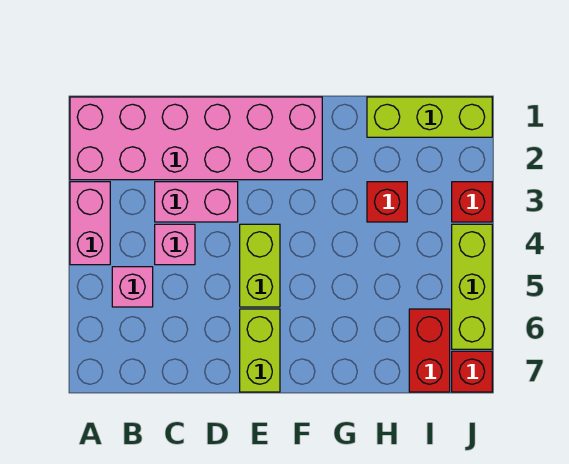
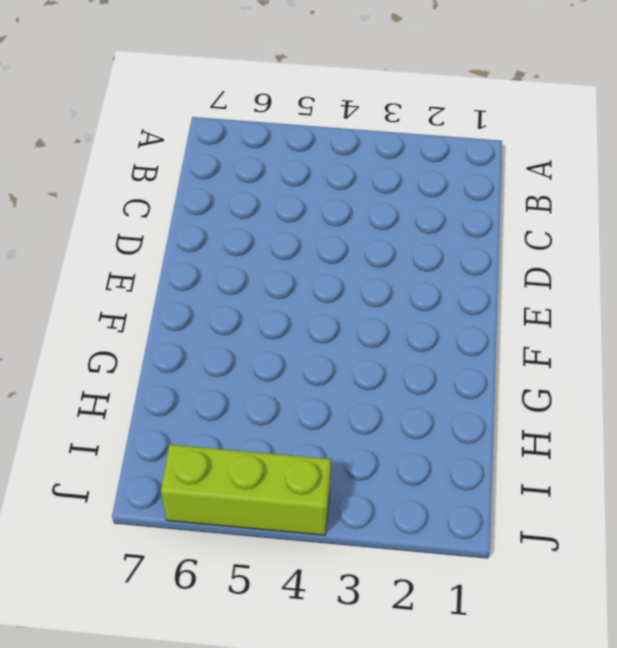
none -> pink 2x6 brick [70,97,322,180]
none -> pink 1x2 brick [70,182,110,265]
none -> pink 1x1 brick [112,267,153,307]

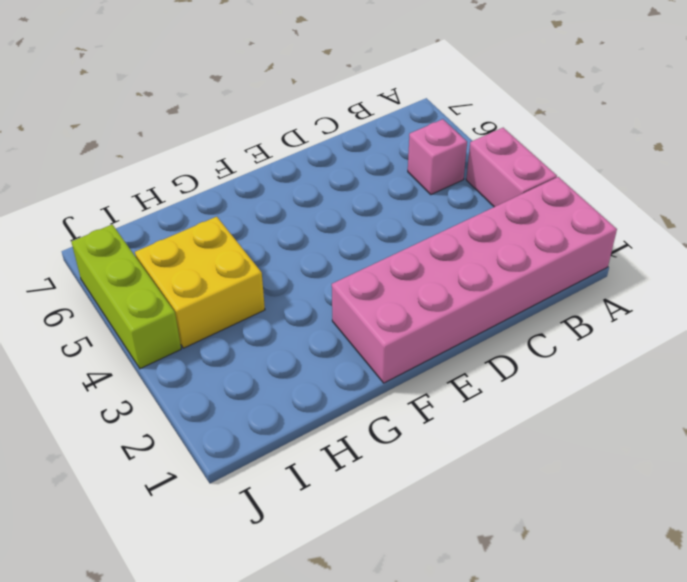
yellow 2x2 brick [135,217,265,348] -> none
none -> pink 1x2 brick [155,182,238,222]
none -> pink 1x1 brick [155,224,195,265]
none -> lime 1x2 brick [240,224,280,307]

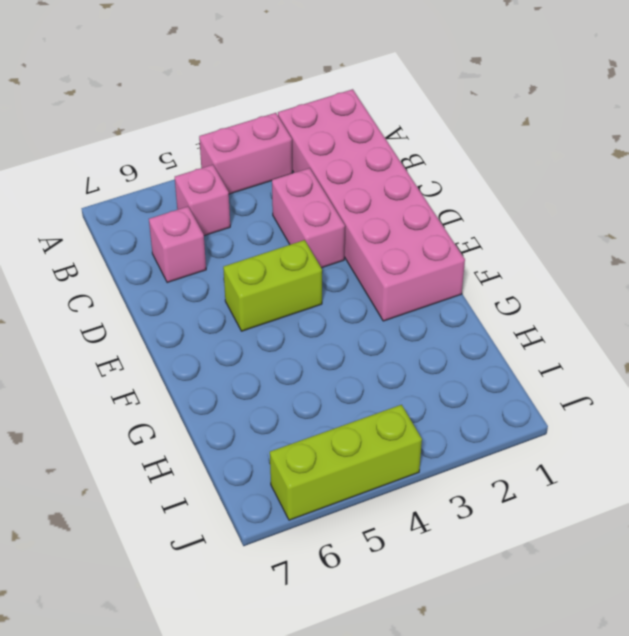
pink 1x1 brick [149,207,206,283] -> pink 1x1 brick moved to [155,224,195,265]
none -> lime 1x2 brick [240,309,280,392]
none -> lime 1x3 brick [367,97,492,137]
none -> red 1x1 brick [367,182,407,222]

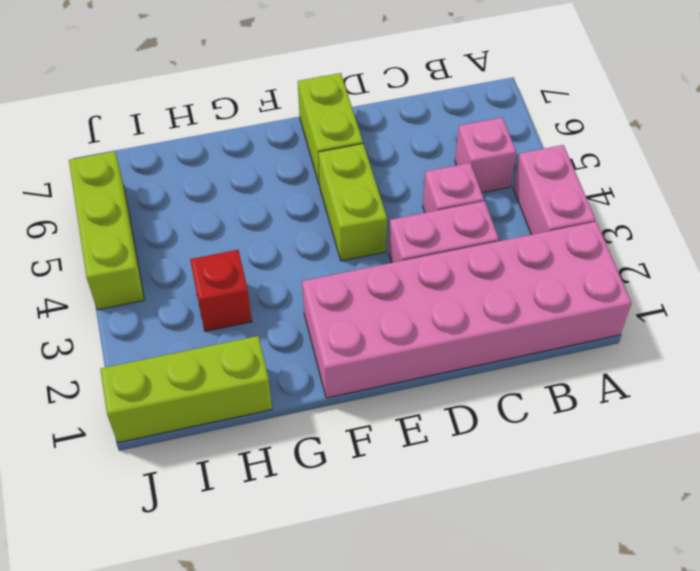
none -> red 1x2 brick [409,309,450,392]
none -> red 1x1 brick [452,182,492,222]
none -> red 1x1 brick [452,351,492,392]

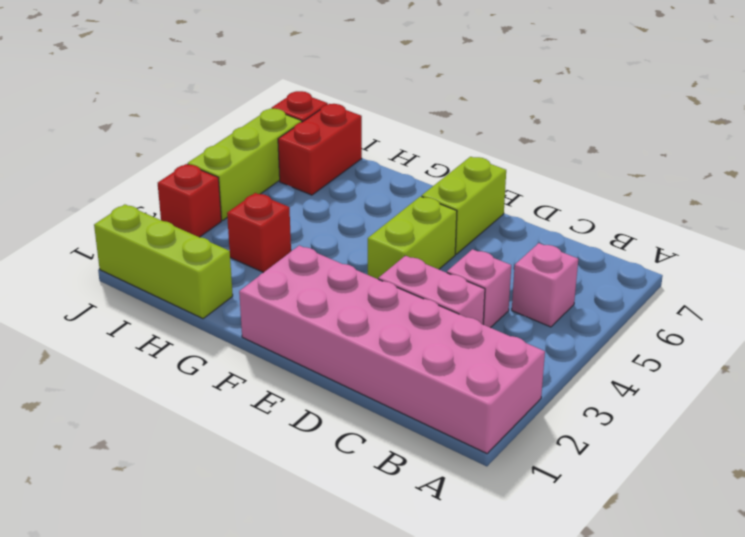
none -> pink 1x2 brick [70,182,110,265]

